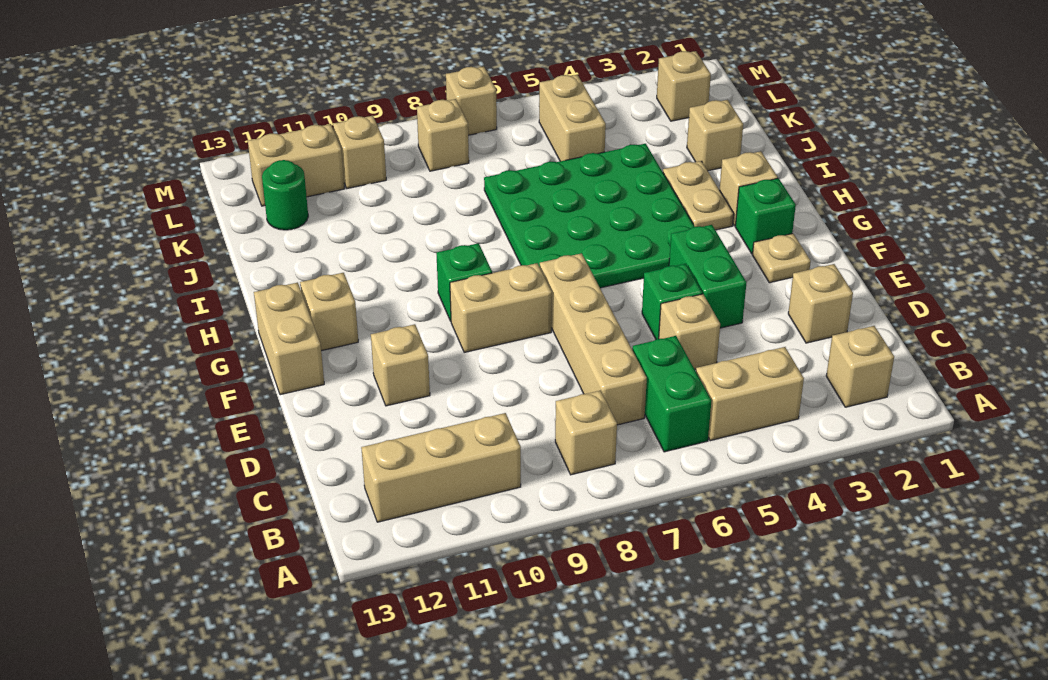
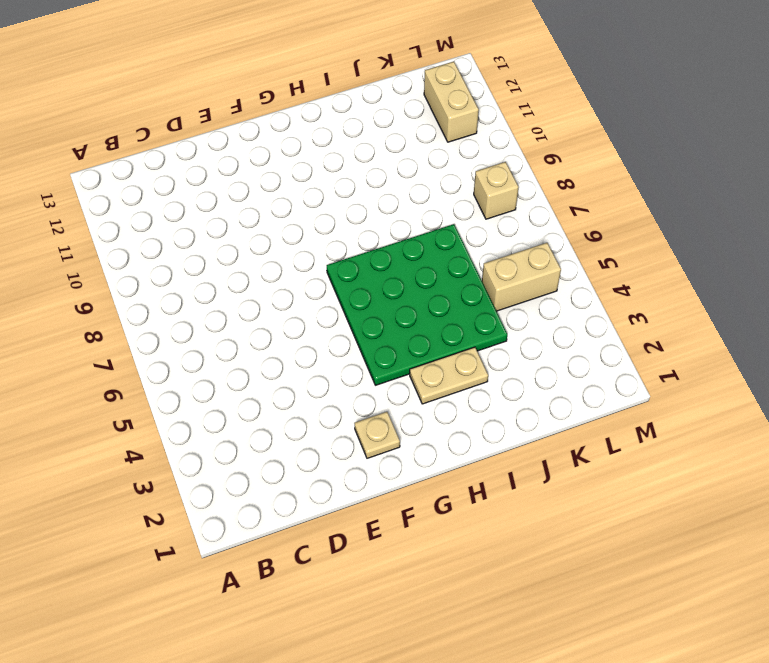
none -> tan 1x1 brick [826,326,894,407]
none -> tan 1x2 brick [696,347,804,441]
none -> green 1x2 brick [632,336,711,452]

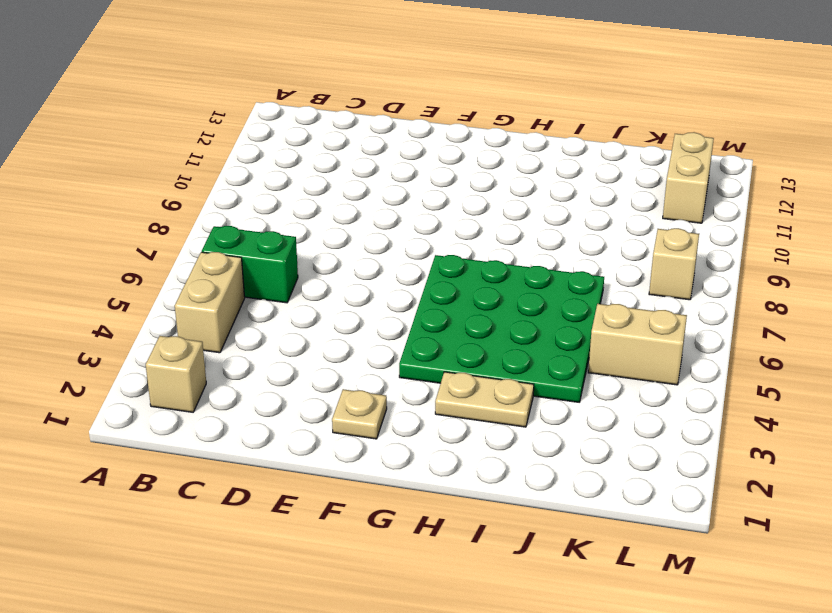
none -> tan 1x1 brick [555,390,617,475]
none -> tan 1x3 brick [361,413,521,522]
none -> tan 1x4 brick [540,253,647,425]

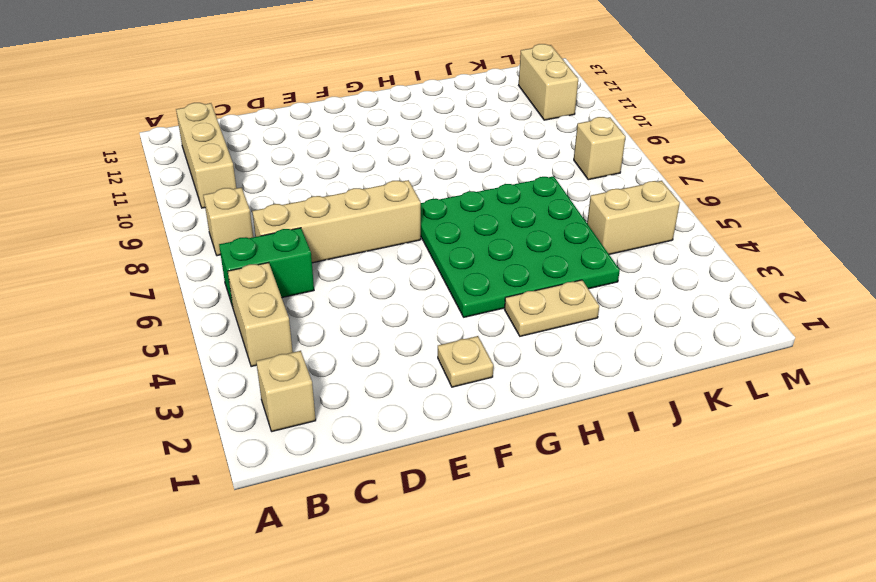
none -> tan 1x1 brick [788,264,853,343]
none -> tan 1x1 brick [659,294,720,369]
none -> green 1x2 brick [669,225,747,328]

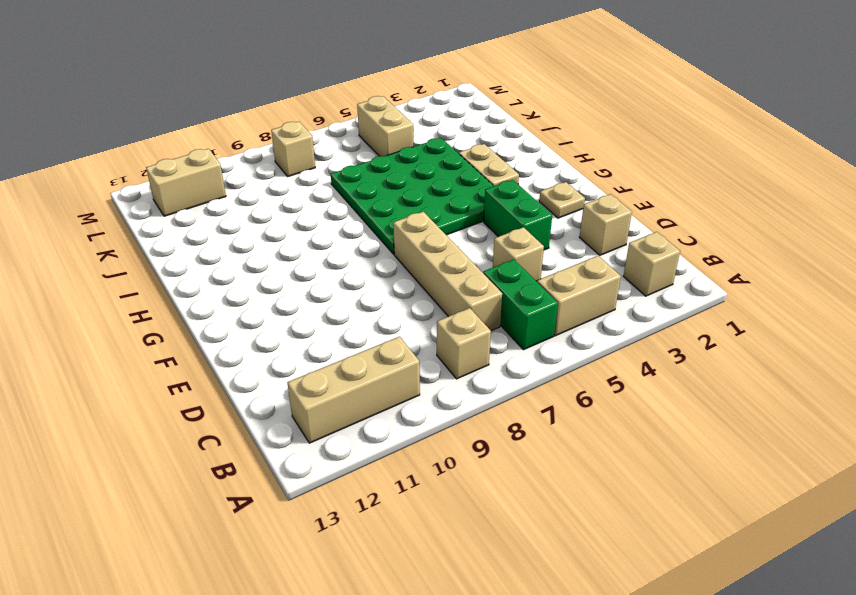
none -> green 1x1 brick [642,264,702,340]
none -> tan 1x1 brick [371,324,430,406]
none -> tan 1x2 brick [450,263,552,353]

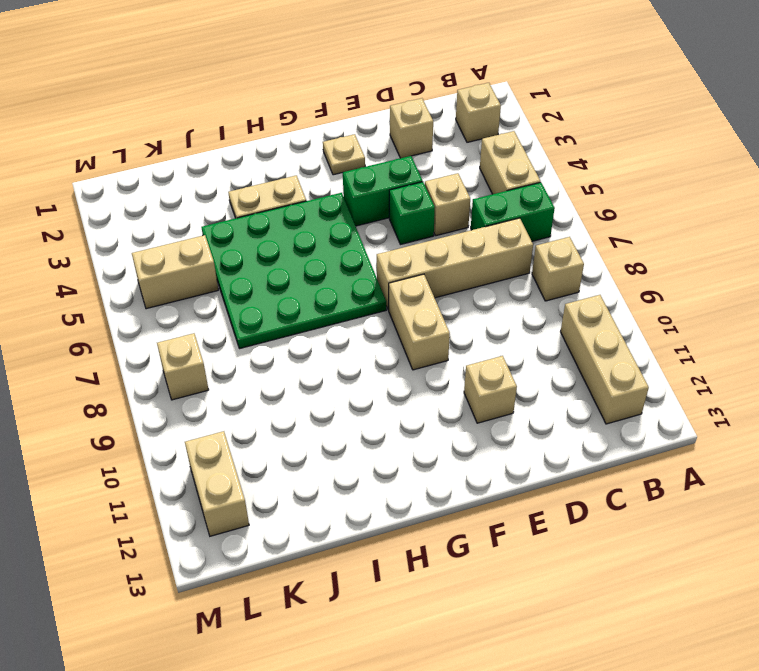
none -> tan 1x2 brick [254,283,324,395]
none -> green 1x1 brick [735,178,796,254]
none -> green 1x1 brick [436,243,492,321]

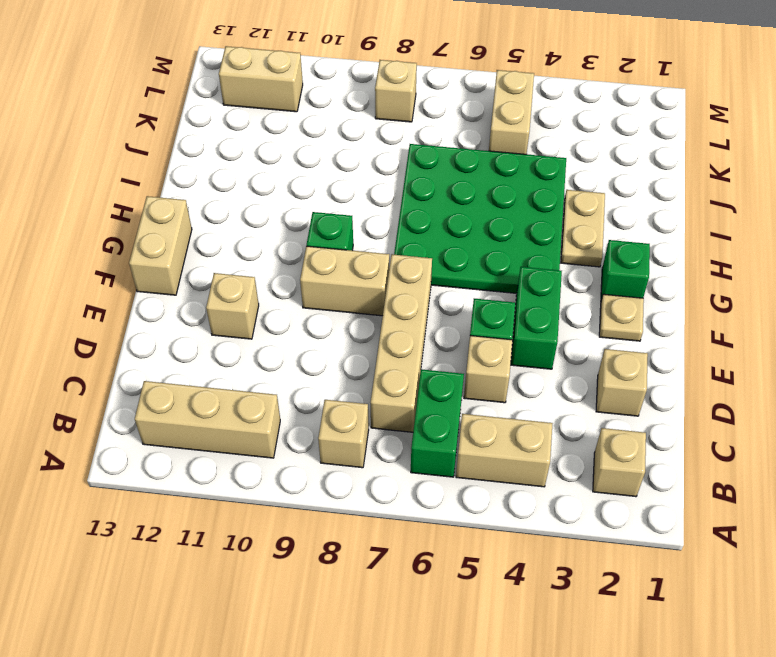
none -> tan 1x1 brick [300,273,358,351]
none -> tan 1x1 brick [720,151,778,226]
none -> tan 1x1 brick [687,100,743,171]

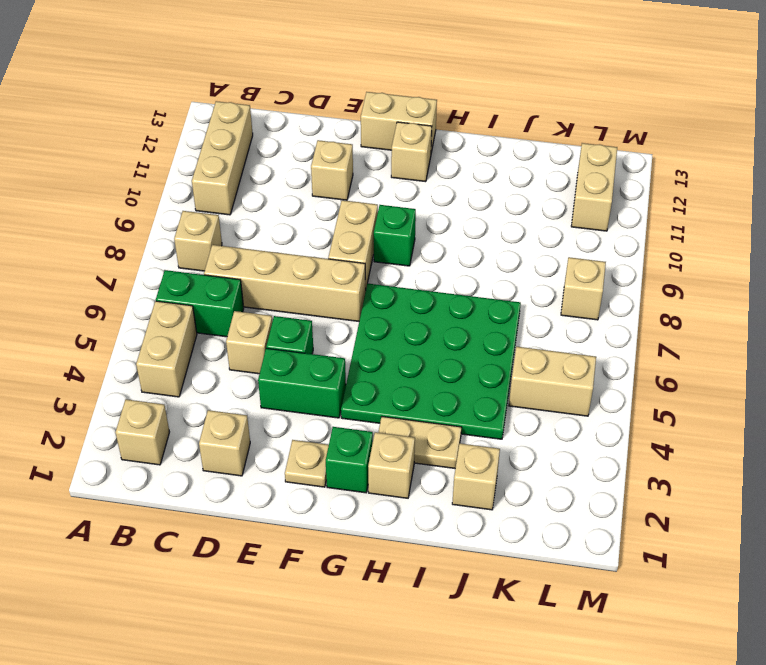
none -> green 1x1 round brick [262,160,308,230]
none -> tan 1x1 brick [657,51,711,121]
none -> tan 1x1 brick [333,116,386,188]

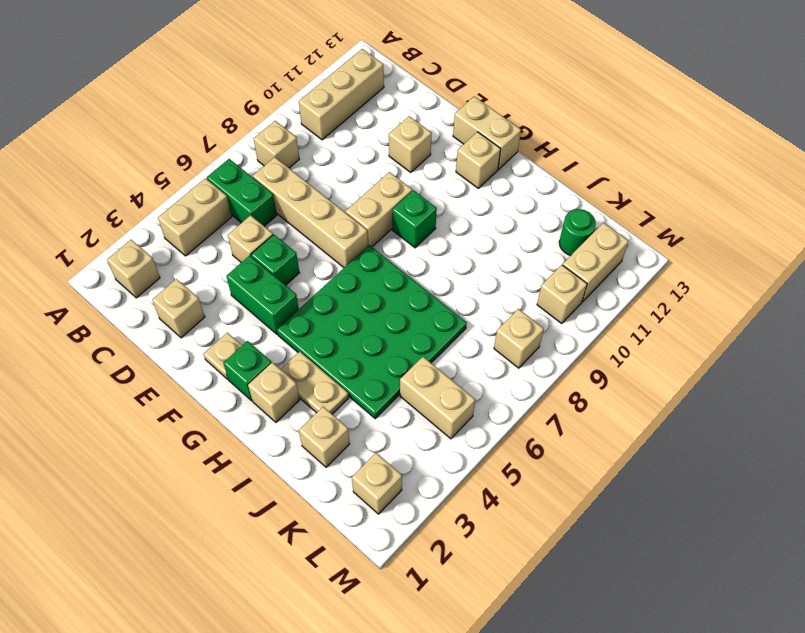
none -> tan 1x1 brick [446,66,497,135]

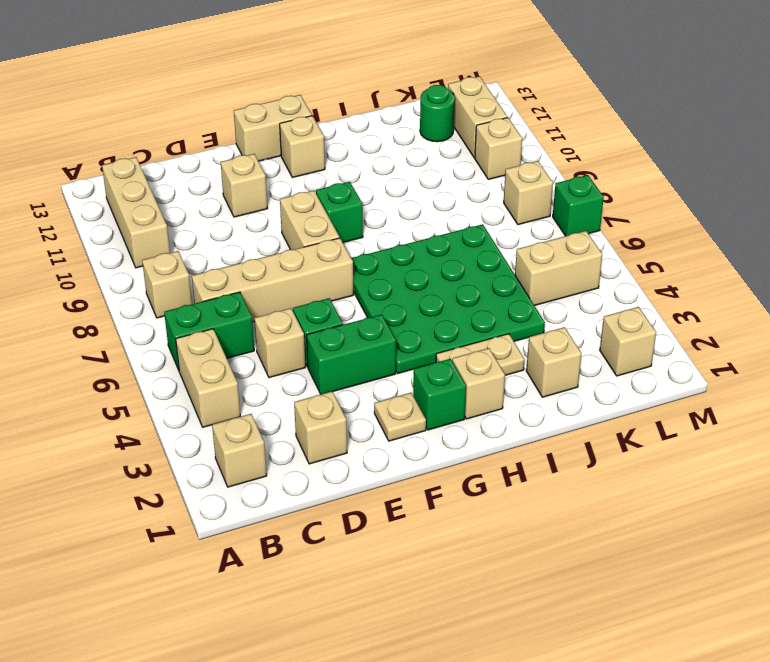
green 1x1 brick [553,175,604,236] -> tan 1x1 brick [446,66,497,135]

